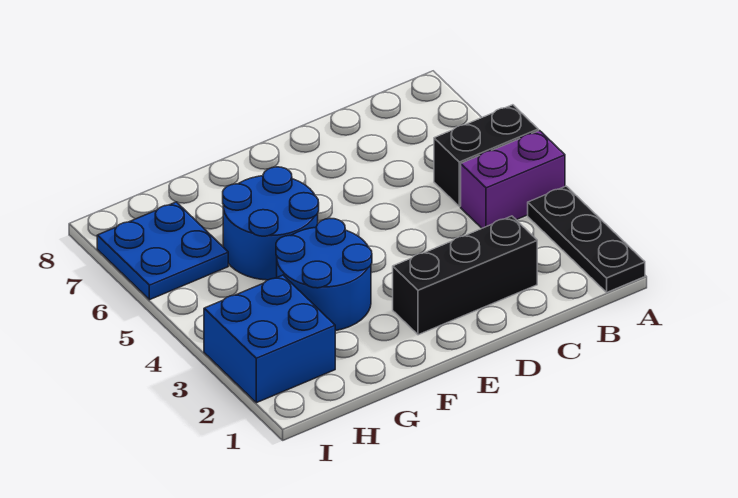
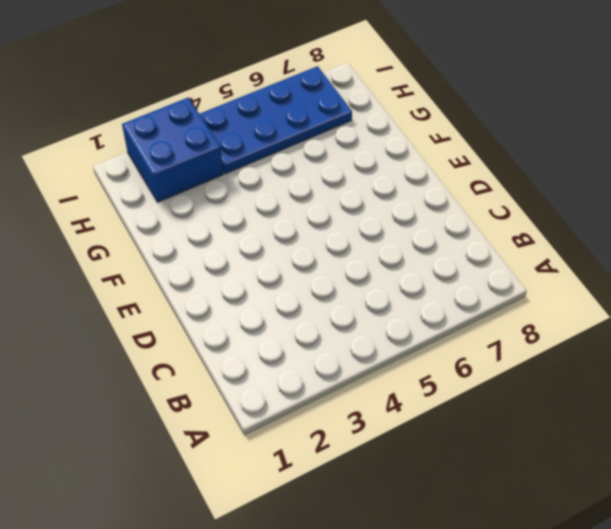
blue 2x4 plate [200,66,352,174] -> blue 2x2 plate [97,202,228,300]
none -> black 1x3 plate [528,186,645,292]
none -> purple 1x2 brick [461,131,565,228]

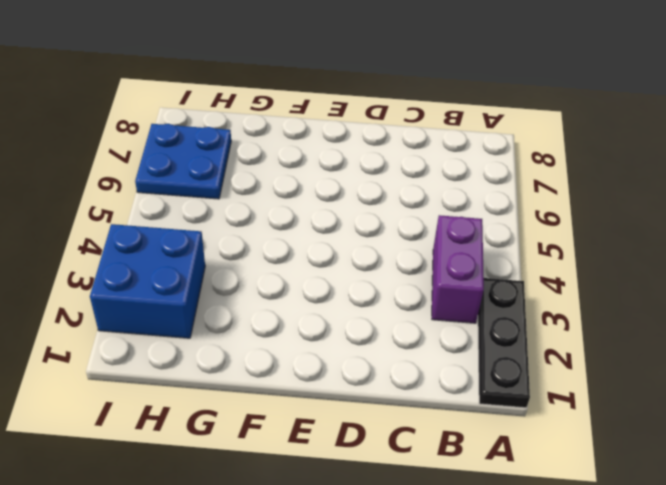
purple 1x2 brick [432,215,484,323] -> purple 1x2 brick turned to [461,131,565,228]
none -> black 1x2 brick [434,105,538,206]
none -> black 1x3 brick [393,216,537,335]

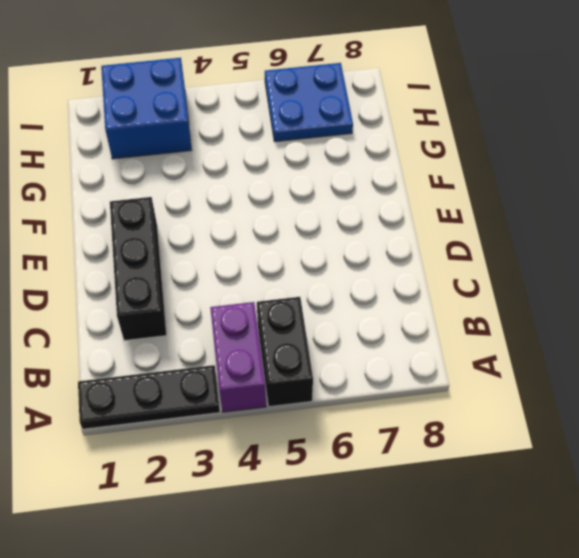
none -> blue 2x2 round brick [276,219,372,331]
none -> blue 2x2 round brick [223,167,319,280]

